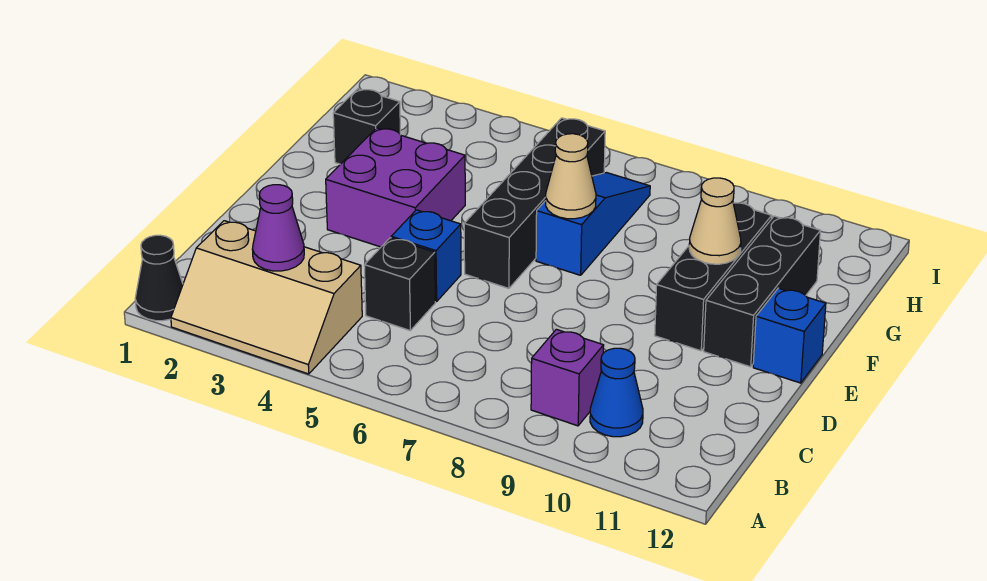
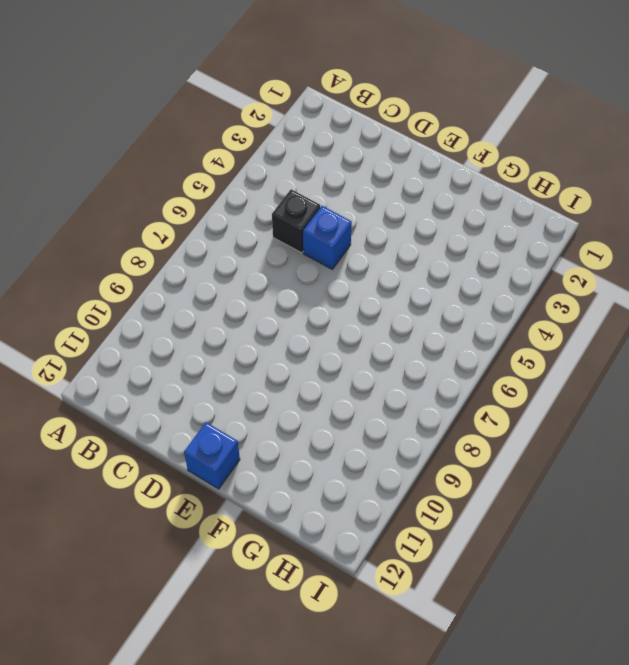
none -> black 1x1 cone [135,235,183,321]
none -> tan 2x3 slope [171,221,362,374]
none -> purple 1x1 brick [531,329,604,426]

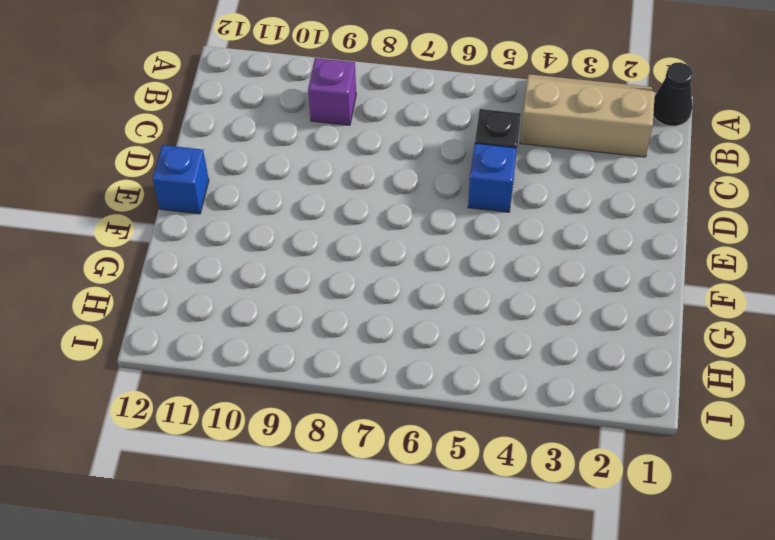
none -> blue 1x1 cone [590,348,643,437]
none -> purple 2x2 brick [326,128,465,247]
none -> black 1x4 brick [464,118,605,288]

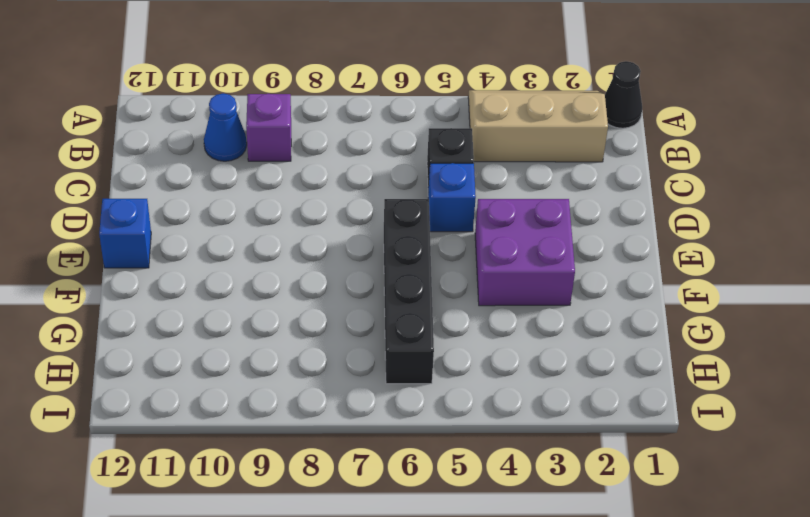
none -> black 1x3 brick [655,203,772,351]
none -> black 1x3 brick [704,216,820,367]
none -> blue 1x3 slope [536,173,650,275]

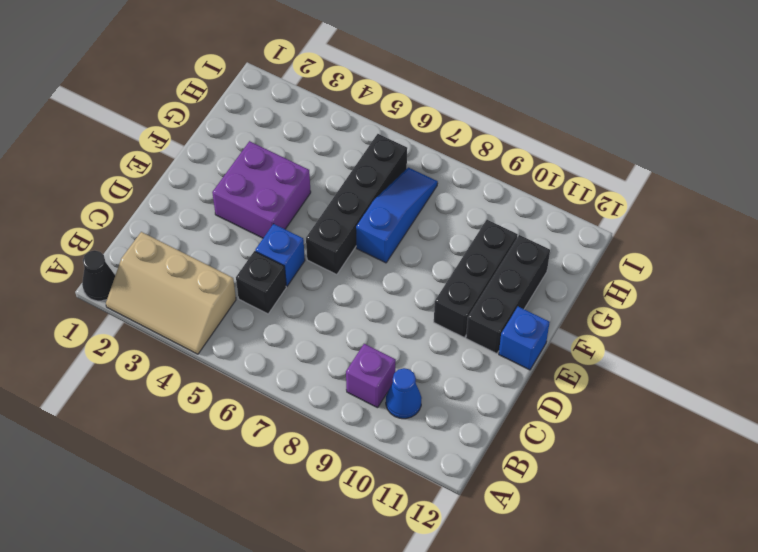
none -> black 1x1 brick [333,89,400,164]
none -> purple 1x1 cone [252,185,304,271]
none -> tan 1x1 cone [546,134,596,219]

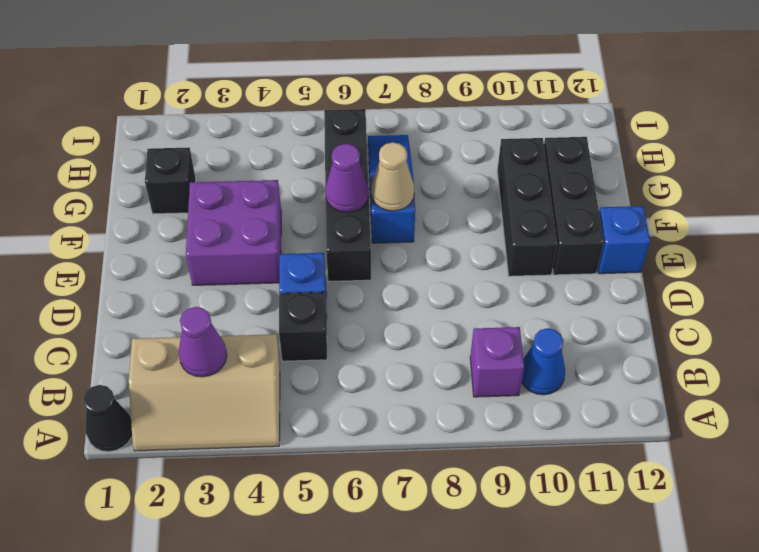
purple 1x1 cone [325,144,369,212] -> none
none -> tan 1x1 cone [689,178,741,264]

